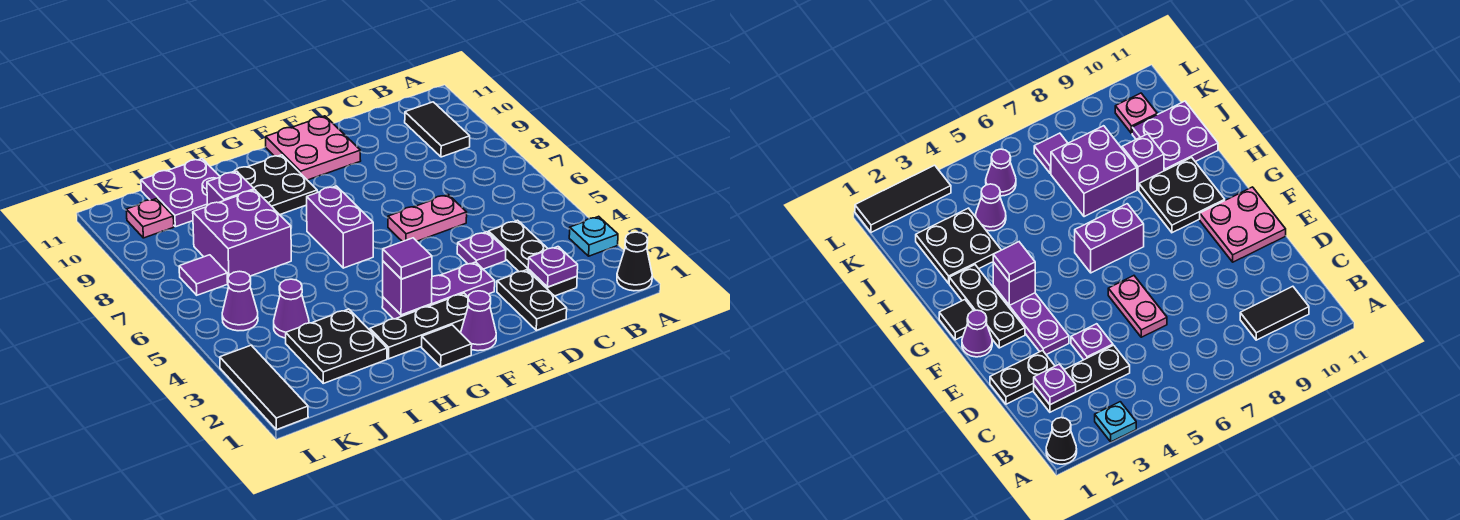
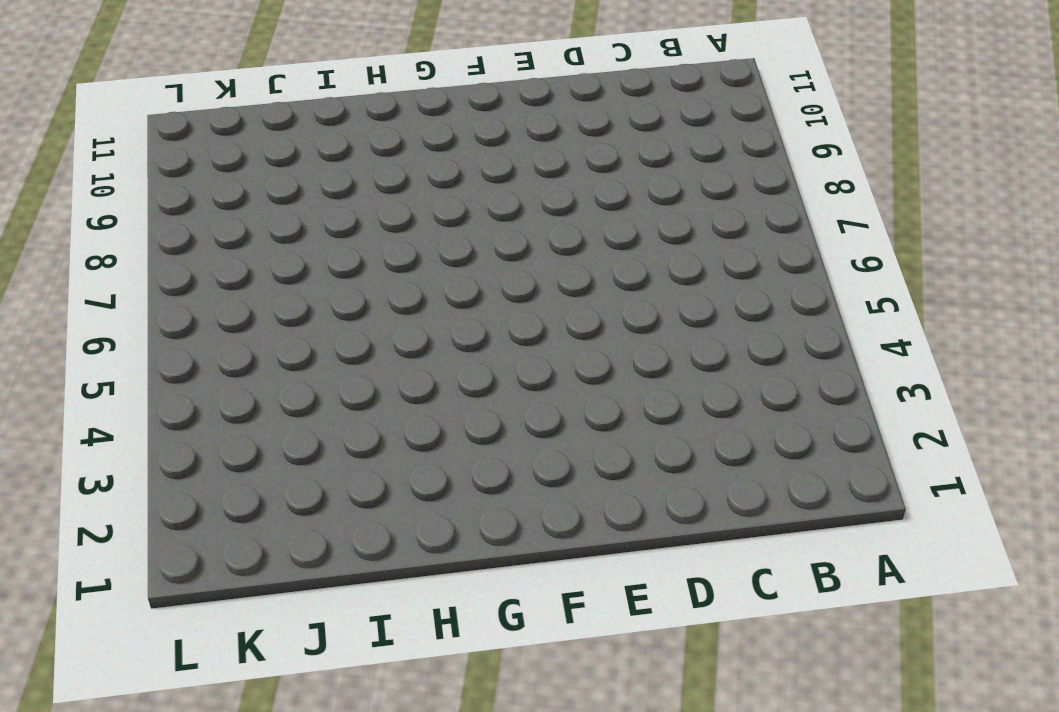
none -> black 1x1 cone [617,232,652,291]
none -> cyan 1x1 plate [569,216,618,256]
none -> black 1x2 tile [405,102,470,157]

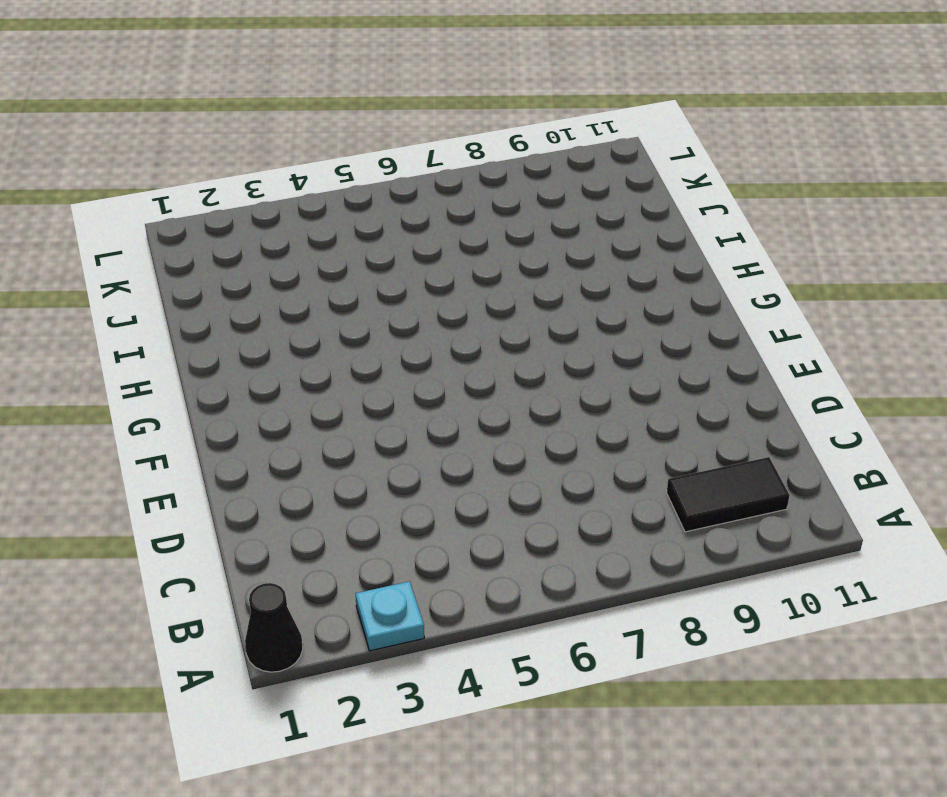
none -> black 1x3 plate [489,220,577,296]
none -> black 1x2 plate [497,270,567,330]
none -> purple 1x1 plate [457,232,506,269]

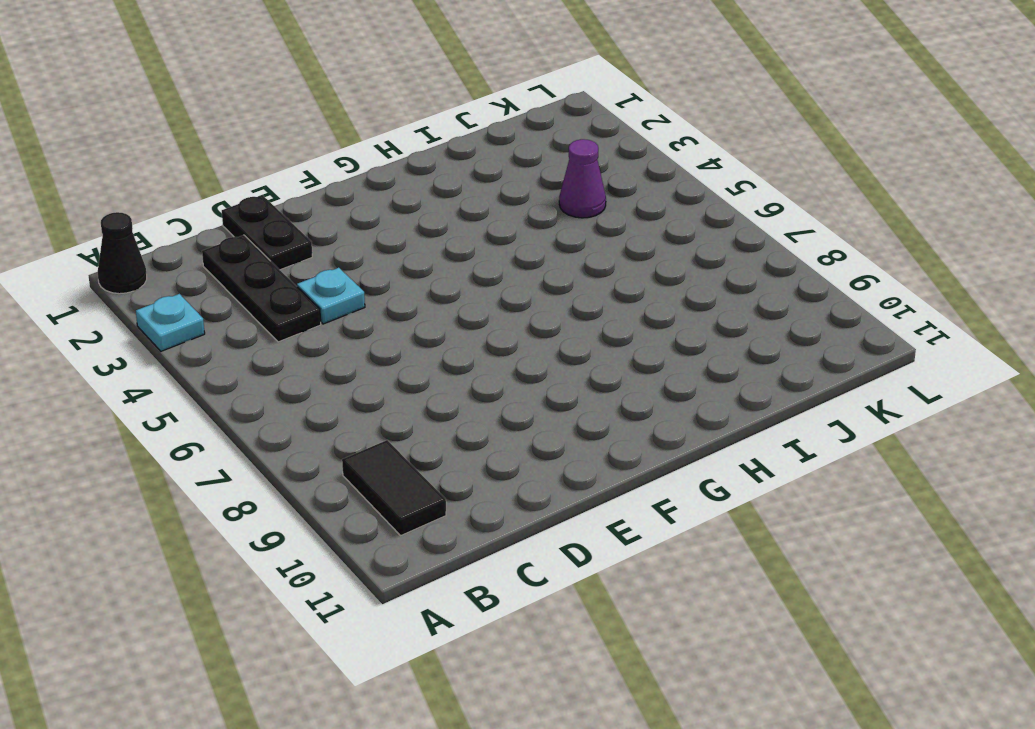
cyan 1x1 plate [297,268,365,324] -> purple 1x1 plate [457,232,506,269]
none -> pink 1x2 plate [388,195,467,242]
none -> purple 1x3 plate [382,262,495,319]
none -> pink 2x2 plate [266,116,361,180]

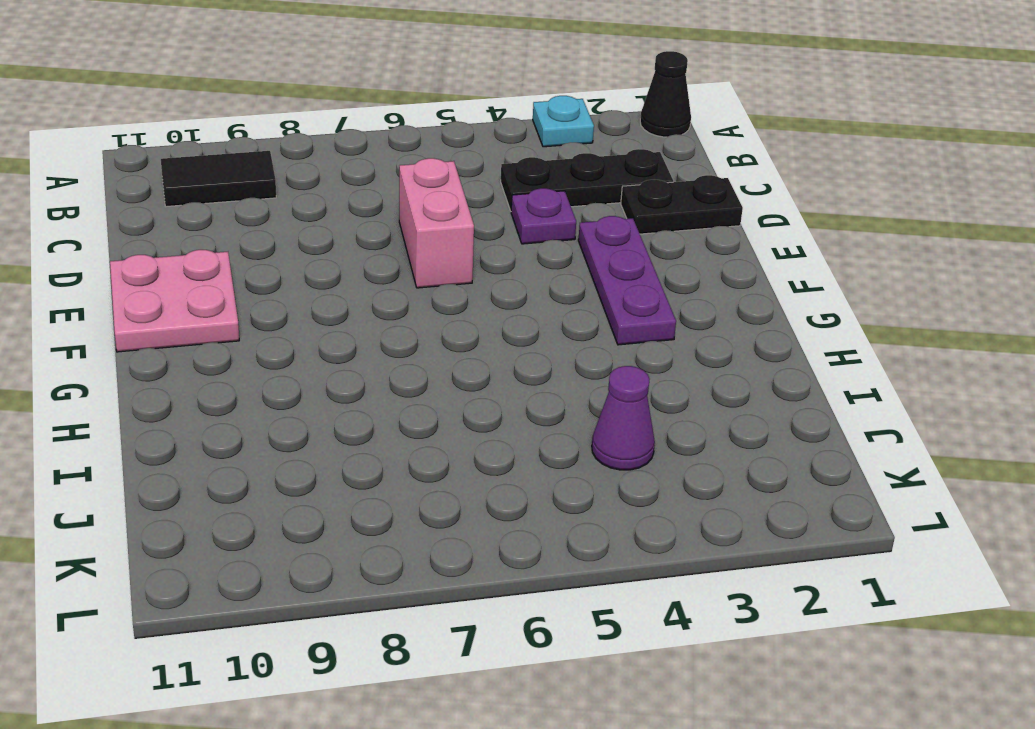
pink 1x2 brick [399,158,474,288] -> pink 1x2 plate [388,195,467,242]
none -> purple 1x1 cone [461,291,496,351]
none -> black 1x3 plate [370,293,468,359]
none -> black 1x1 tile [422,325,472,367]

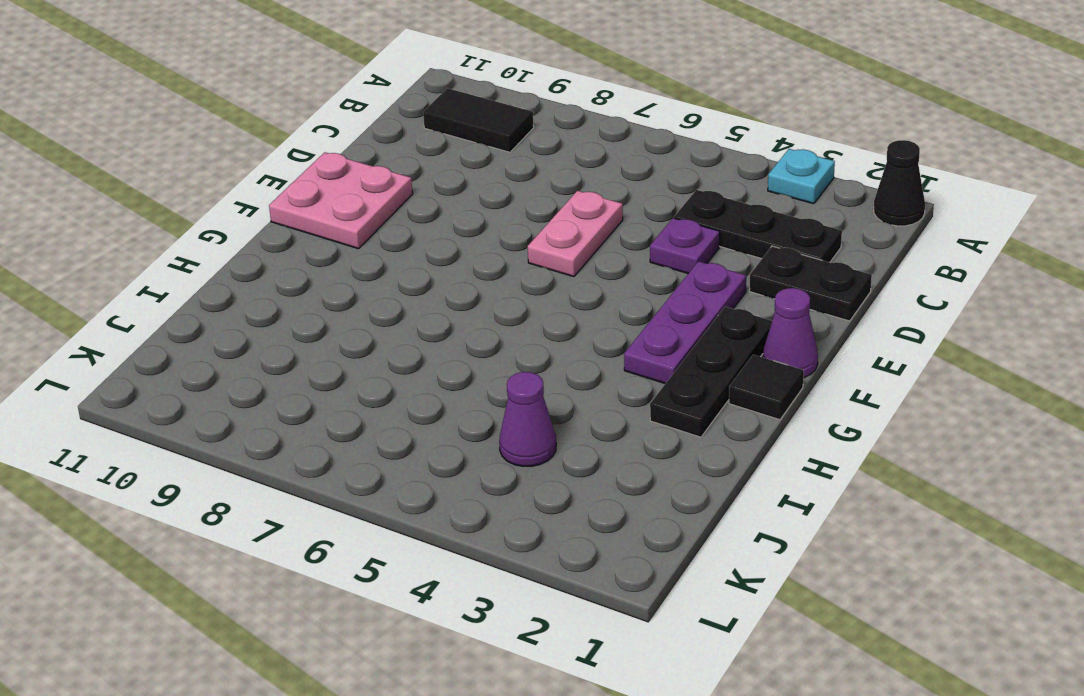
none -> purple 1x2 brick [307,186,373,268]
none -> black 2x2 plate [231,155,317,215]
none -> black 2x2 plate [286,309,387,383]

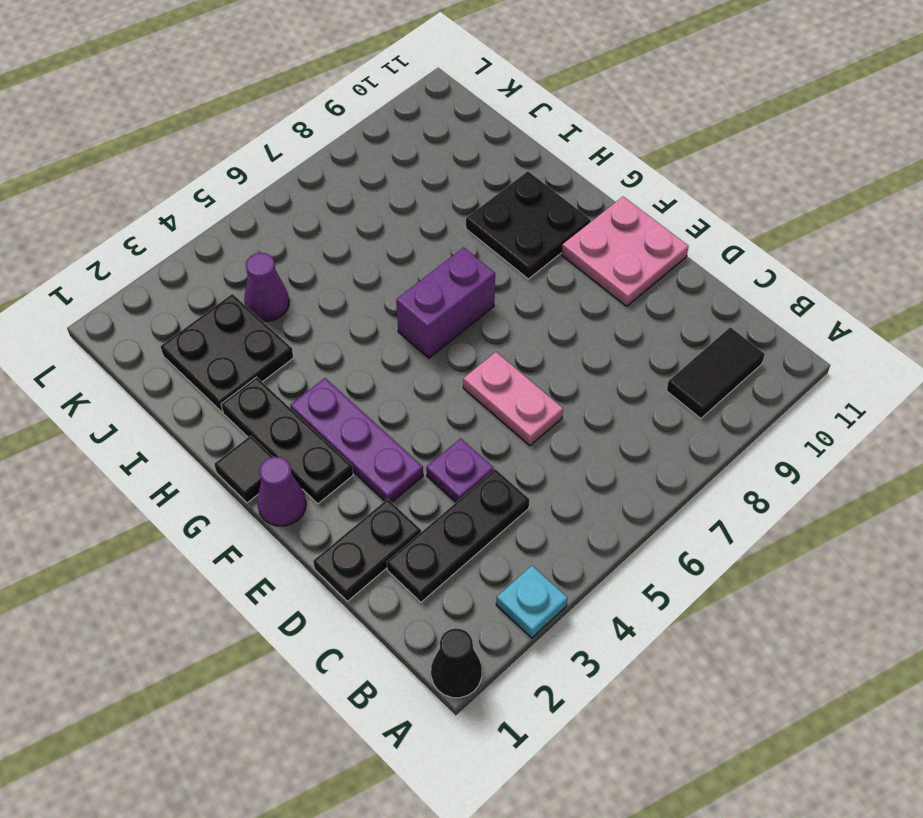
none -> purple 2x2 brick [193,190,291,282]
none -> purple 1x1 brick [207,171,254,205]
none -> purple 2x2 plate [141,159,220,227]

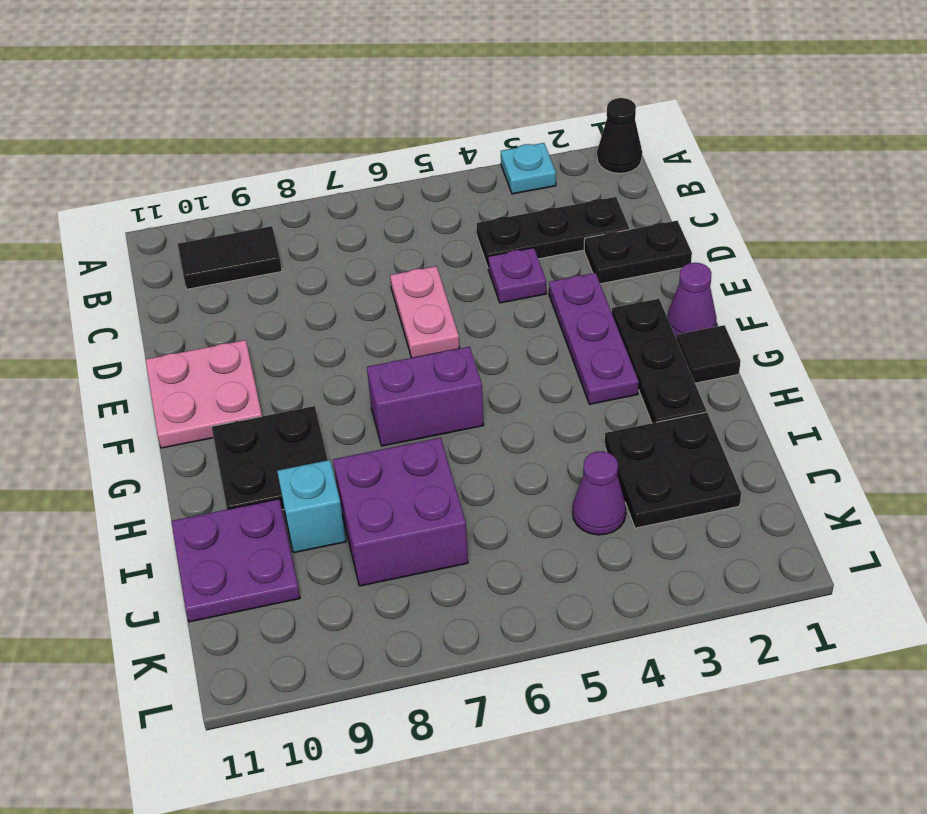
cyan 1x1 brick [277,460,346,553] -> purple 1x1 brick [207,171,254,205]
none -> purple 1x1 cone [222,271,258,331]
none -> purple 1x1 tile [179,255,228,295]
none -> pink 1x1 plate [126,199,174,238]

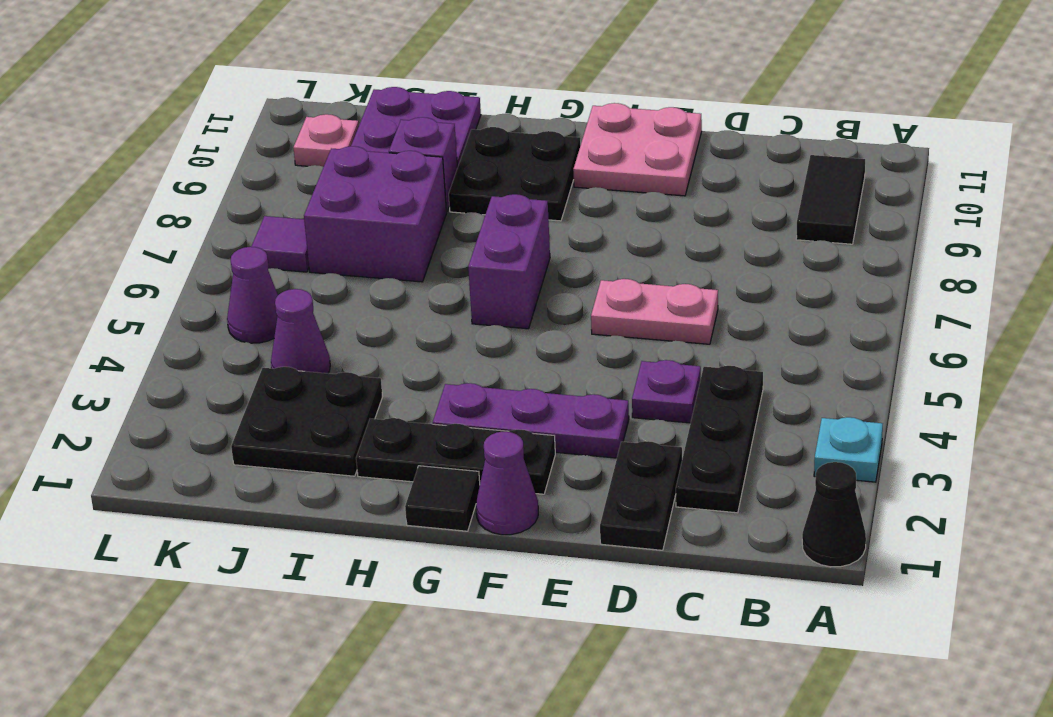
none -> black 1x3 tile [220,345,308,430]
none -> purple 1x1 plate [528,247,578,287]
none -> purple 1x1 brick [383,261,432,315]

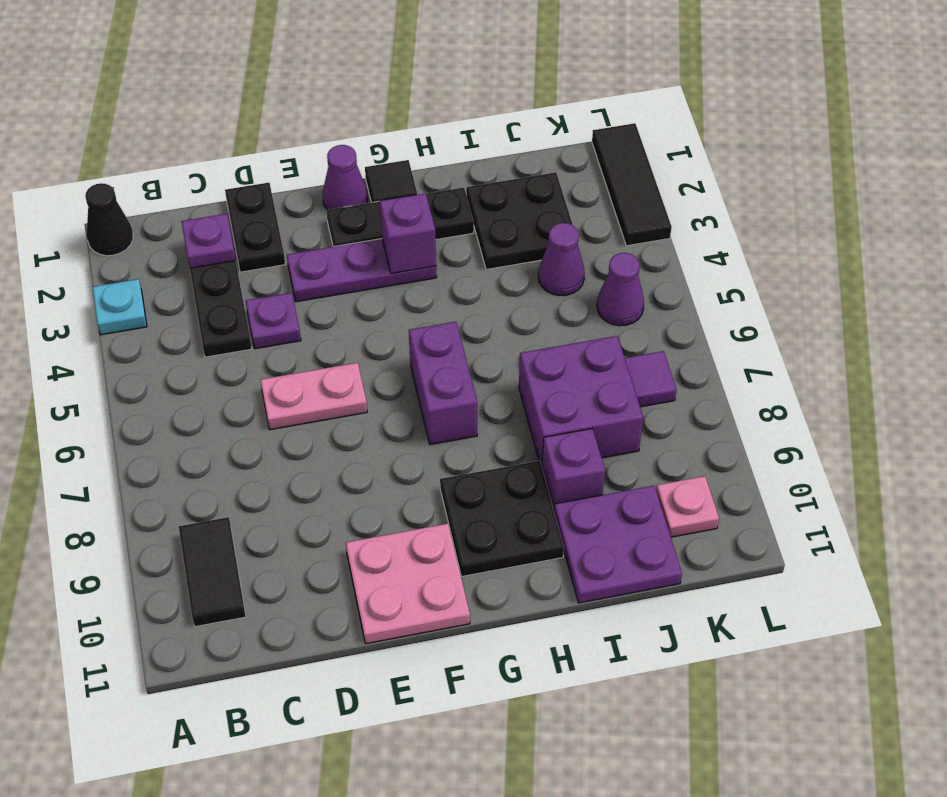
none -> purple 1x1 tile [383,238,432,279]

